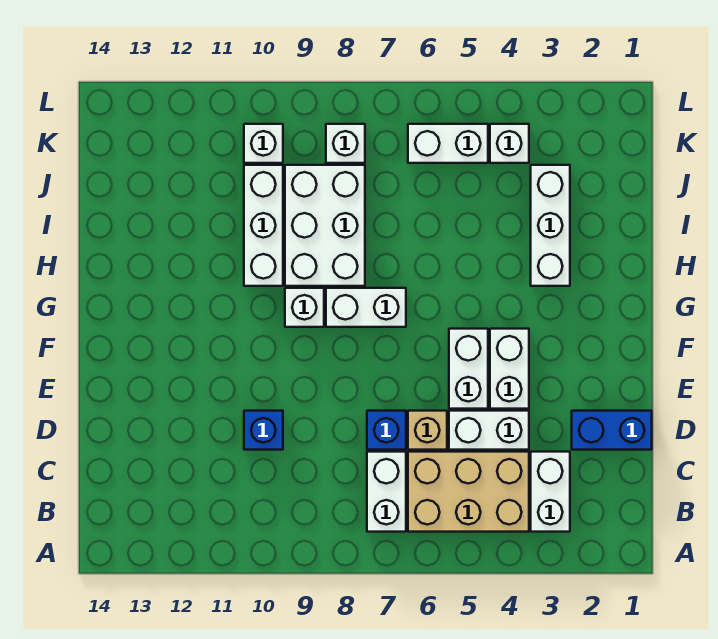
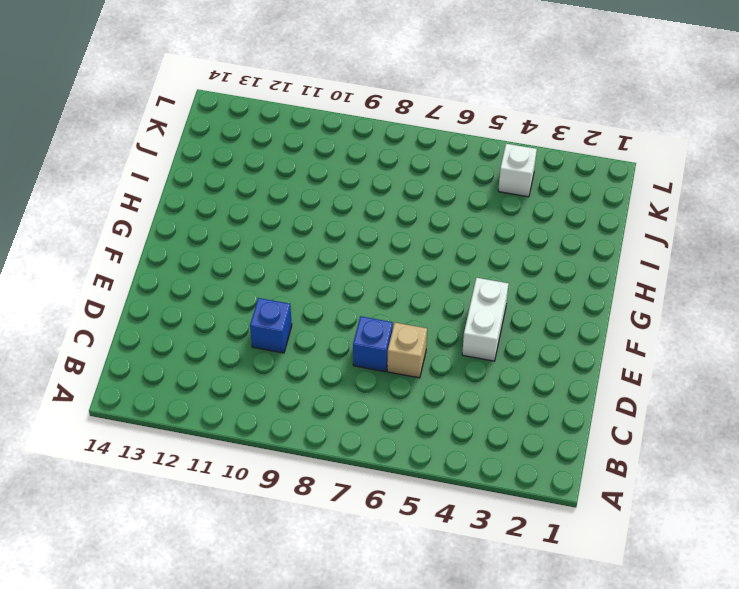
none -> white 1x2 brick [531,452,570,532]
none -> tan 2x3 brick [408,452,529,532]
none -> white 1x2 brick [367,452,406,532]

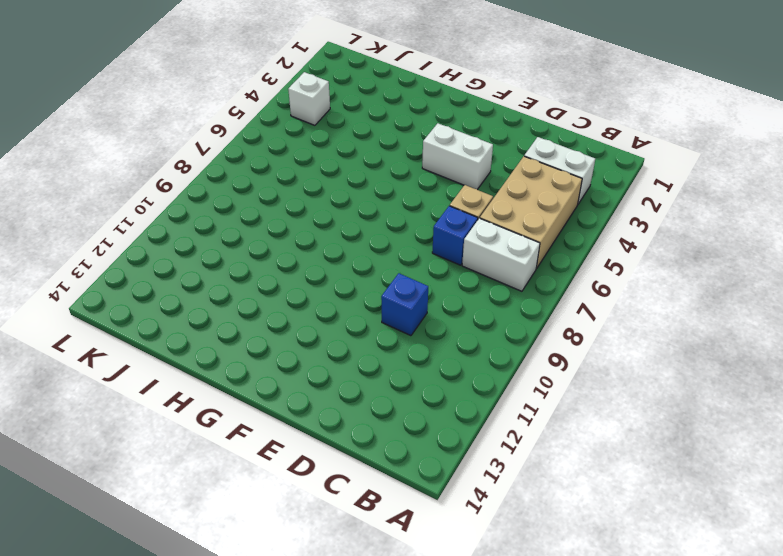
none -> blue 1x2 brick [572,411,652,450]
none -> white 1x2 brick [449,411,529,450]
none -> white 1x2 brick [449,329,488,409]

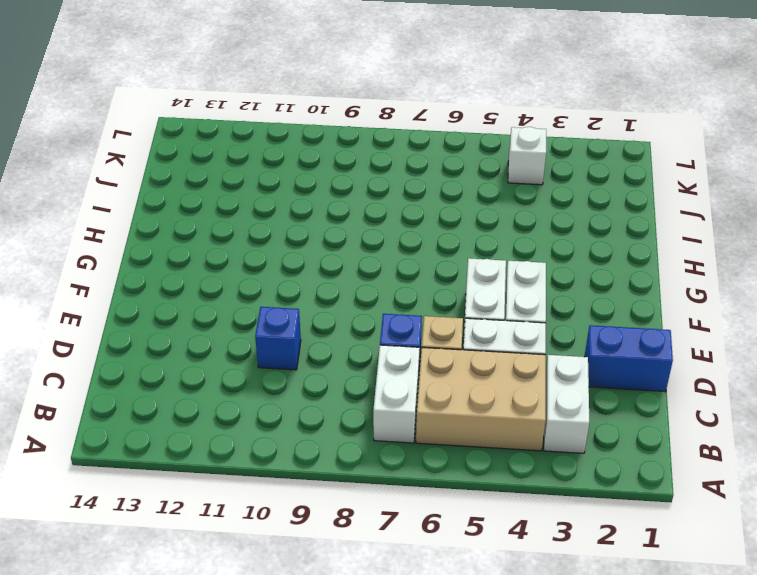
none -> white 1x2 brick [326,288,406,327]
none -> white 1x1 brick [285,288,324,327]
none -> white 1x3 brick [531,165,570,286]

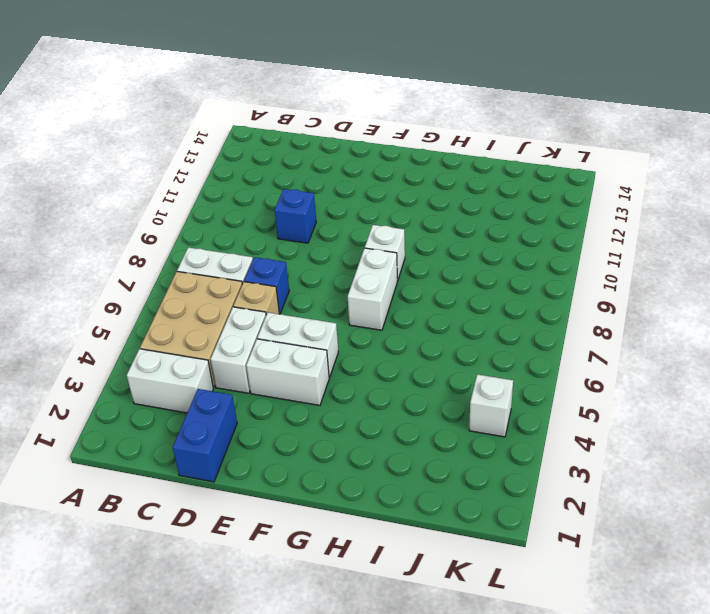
none -> white 1x3 brick [531,165,570,286]
none -> white 2x3 brick [285,165,365,286]
none -> white 1x3 brick [244,165,283,286]

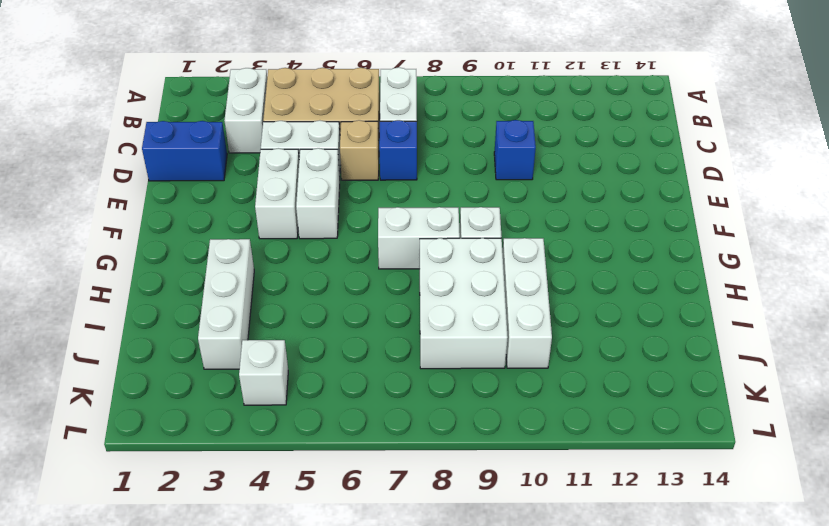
none -> white 1x2 brick [408,124,488,163]
none -> white 1x1 brick [326,124,365,163]
none -> white 1x1 brick [244,124,283,163]

